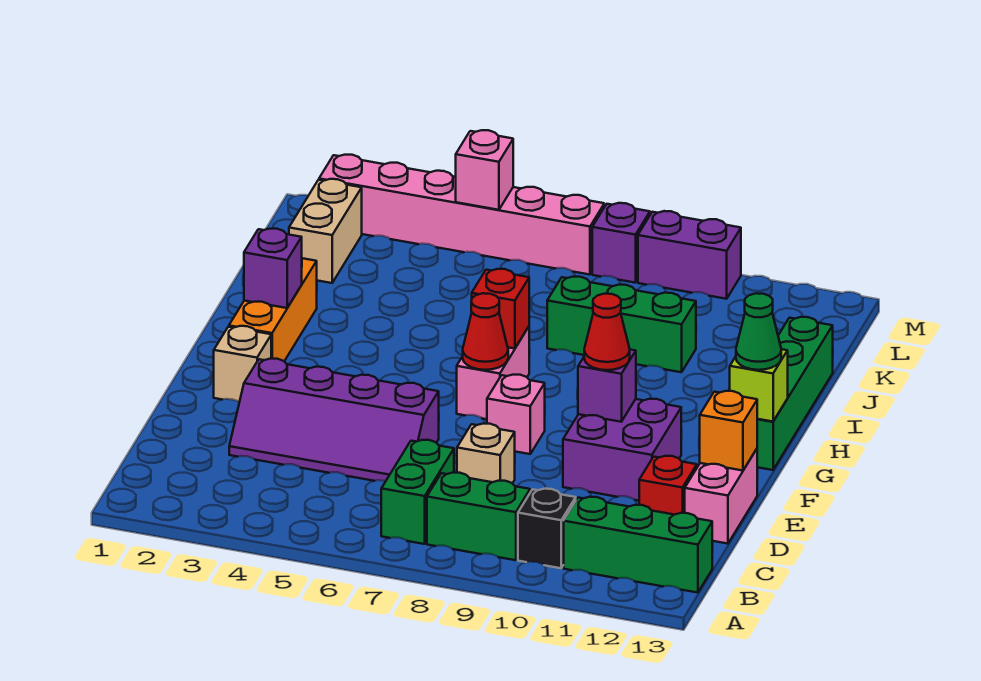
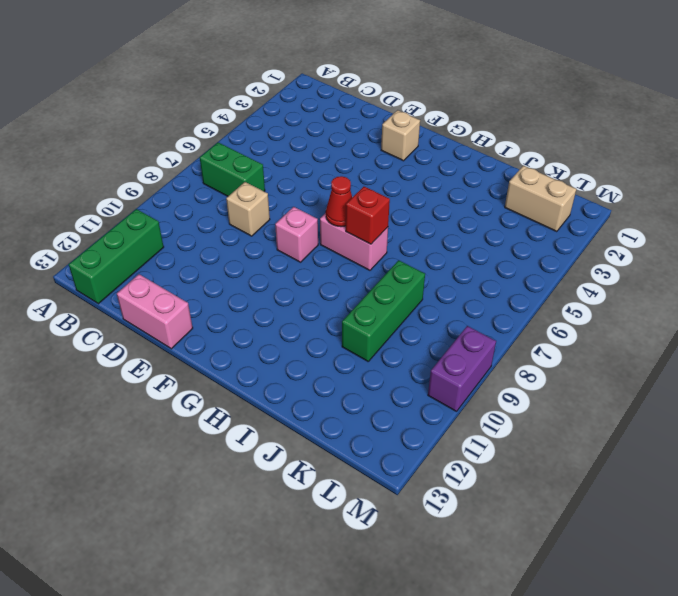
none -> green 1x2 brick [427,473,530,560]
none -> black 1x1 brick [518,489,576,568]
none -> purple 2x4 slope [229,359,439,481]

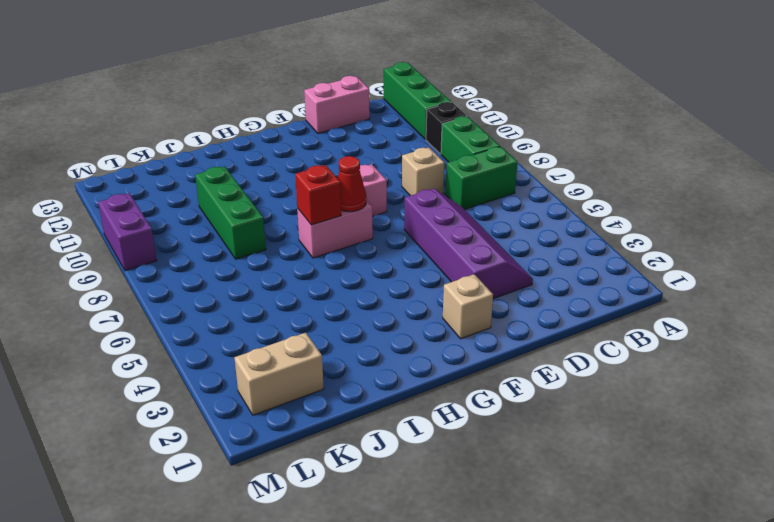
none -> red 1x1 brick [639,456,697,515]
none -> purple 2x2 brick [563,399,681,501]
none -> orange 1x3 brick [229,258,317,361]

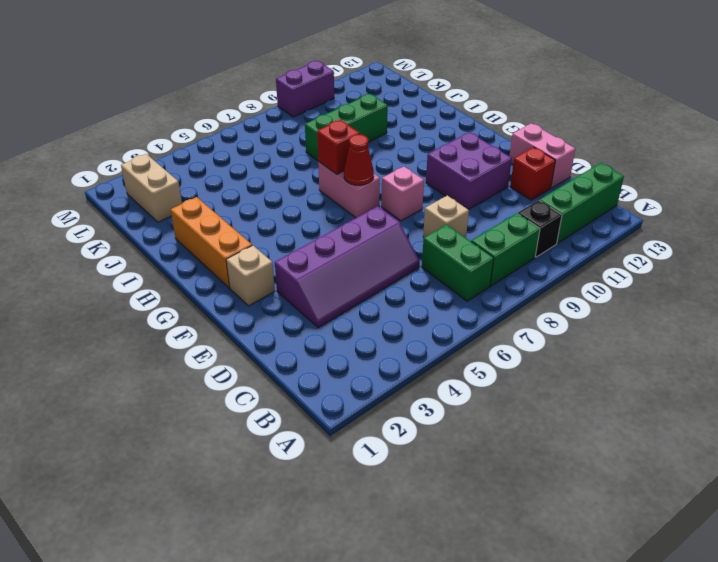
none -> green 1x4 brick [757,317,833,470]
none -> pink 1x6 brick [319,155,604,275]
none -> purple 1x1 brick [592,203,650,283]

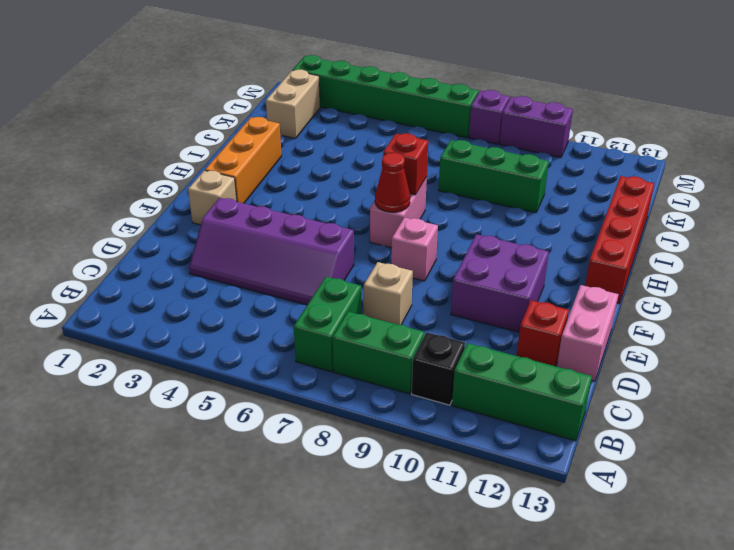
red 1x4 brick [585,176,654,303] -> green 1x4 brick [757,317,833,470]
green 1x6 brick [293,55,479,138] -> pink 1x6 brick [319,155,604,275]
none -> orange 1x1 brick [700,391,757,471]
none -> purple 1x1 brick [578,350,636,422]
none -> lime 1x1 brick [730,349,788,422]

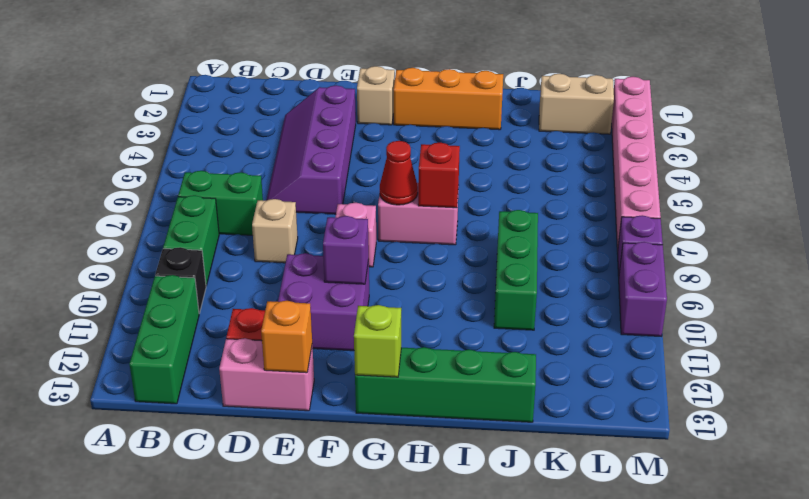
none -> purple 1x1 brick [244,229,302,308]
none -> pink 1x1 brick [456,130,513,210]
none -> red 1x1 cone [584,294,630,370]

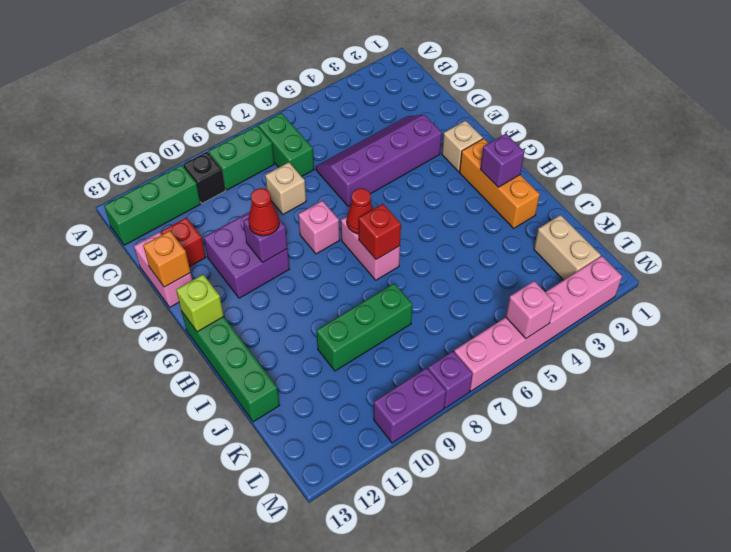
none -> green 1x1 cone [736,293,781,370]

